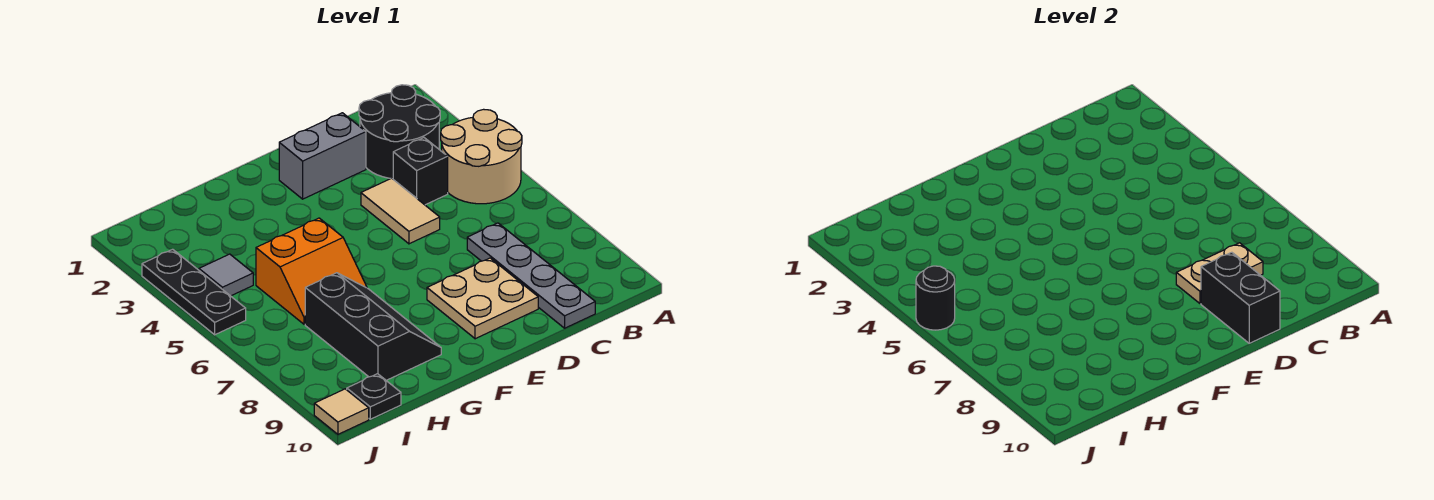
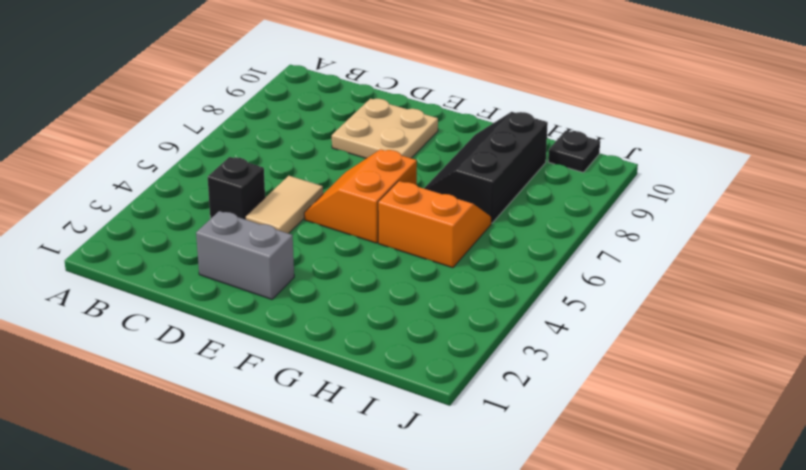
orange 2x2 slope [304,149,417,243] -> none
none -> tan 2x2 round brick [441,109,522,204]
none -> black 2x2 round brick [359,85,440,179]
none -> grey 1x4 plate [467,223,595,328]

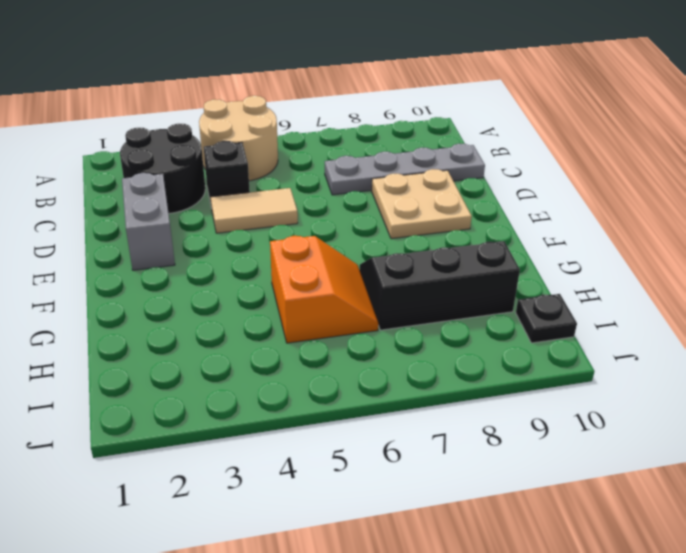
none -> grey 1x1 tile [199,254,253,296]
none -> black 1x3 plate [142,249,246,335]
none -> tan 1x1 tile [314,389,369,434]

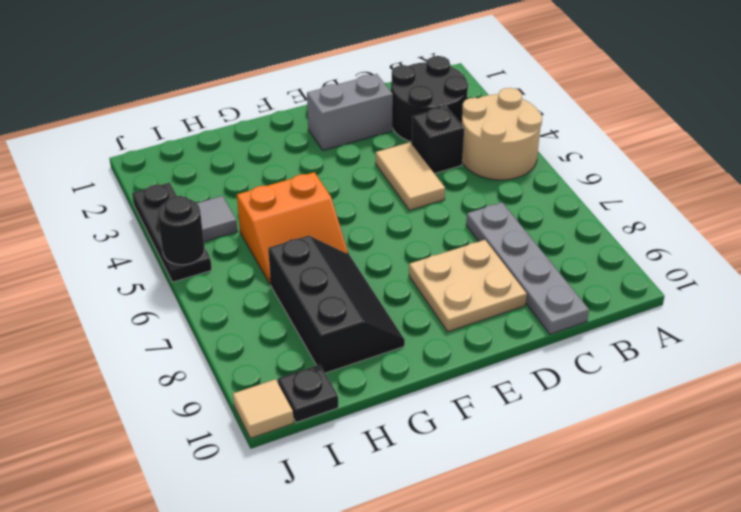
none -> tan 1x2 plate [1176,243,1263,303]
none -> black 1x2 brick [1201,252,1280,343]

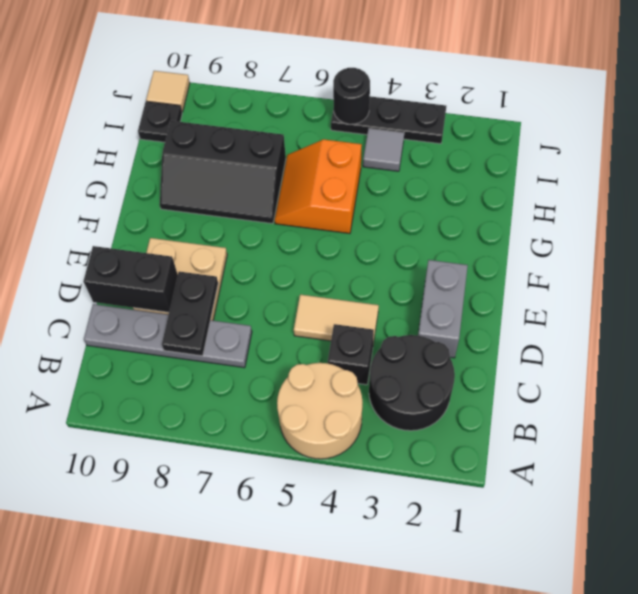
black 1x2 plate [162,272,218,356] -> tan 1x2 plate [1176,243,1263,303]

